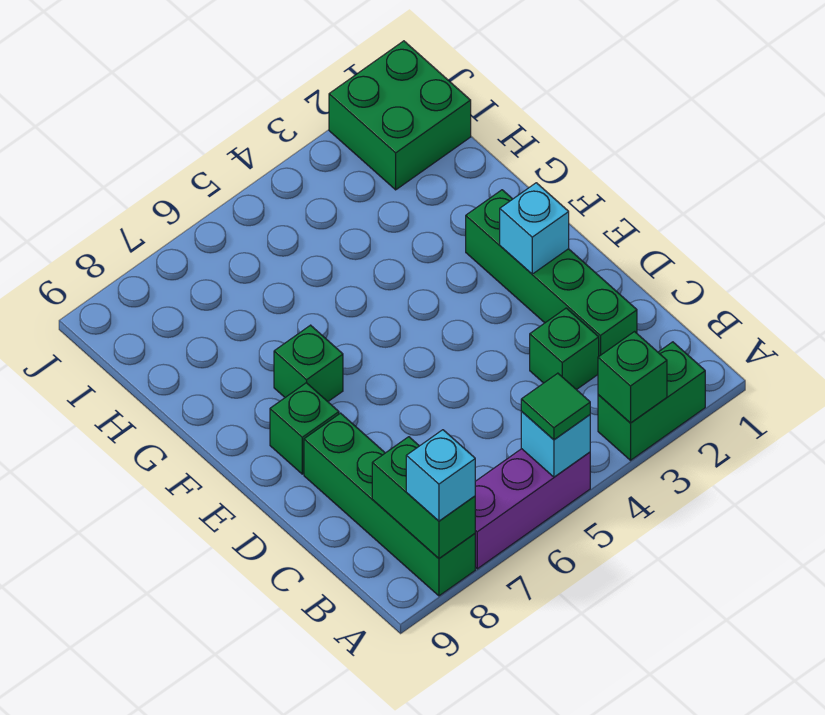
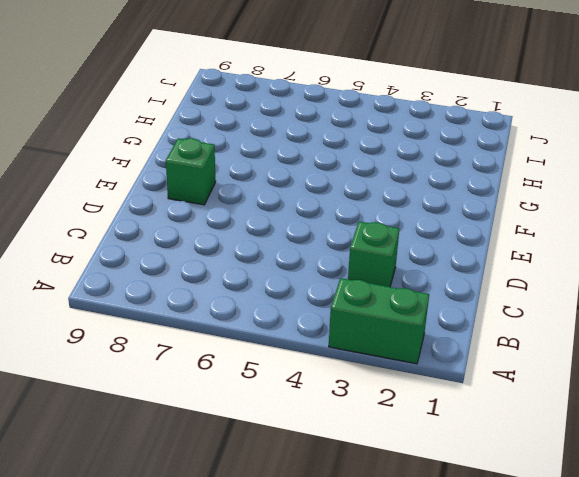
none -> purple 1x3 brick [475,449,590,569]
none -> green 1x4 brick [304,413,475,596]
none -> green 1x4 brick [466,190,637,356]

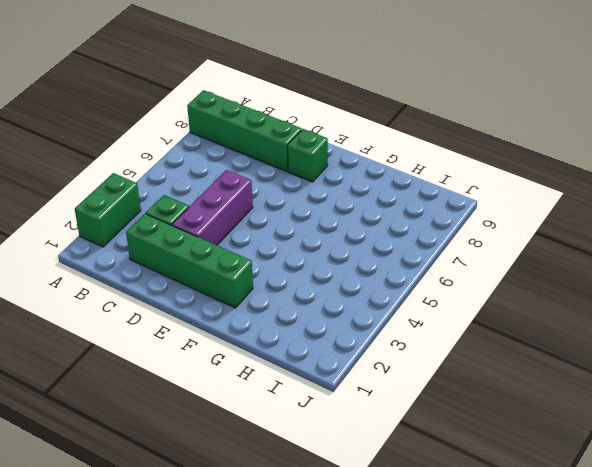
purple 1x3 brick [172,170,253,245] -> purple 1x3 brick moved to [475,449,590,569]
none -> green 1x1 brick [274,325,343,401]
none -> green 2x2 brick [329,41,471,190]
none -> green 1x1 brick [598,332,667,423]

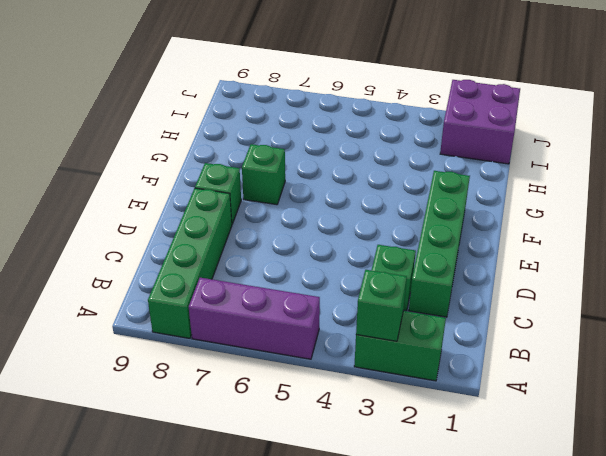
purple 2x2 brick [440,80,520,164] -> green 2x2 brick [329,41,471,190]
none -> cyan 1x1 brick [521,412,590,477]
none -> green 1x2 brick [372,437,475,558]
none -> cyan 1x1 brick [500,183,569,274]

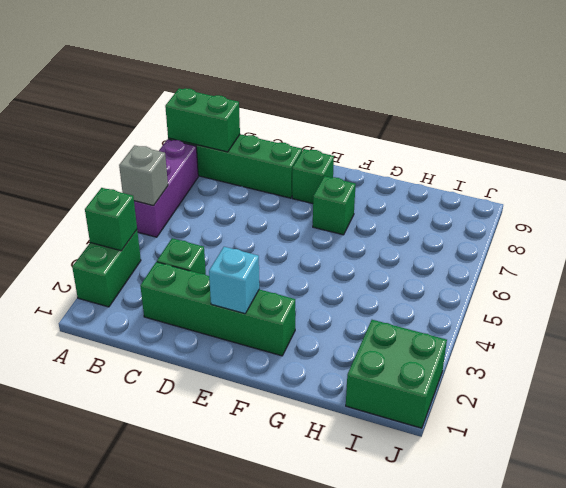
grey 1x1 brick [119,145,168,206] -> cyan 1x1 brick [521,412,590,477]
none -> green 1x1 tile [521,373,590,440]
none -> cyan 1x1 brick [406,430,475,521]

